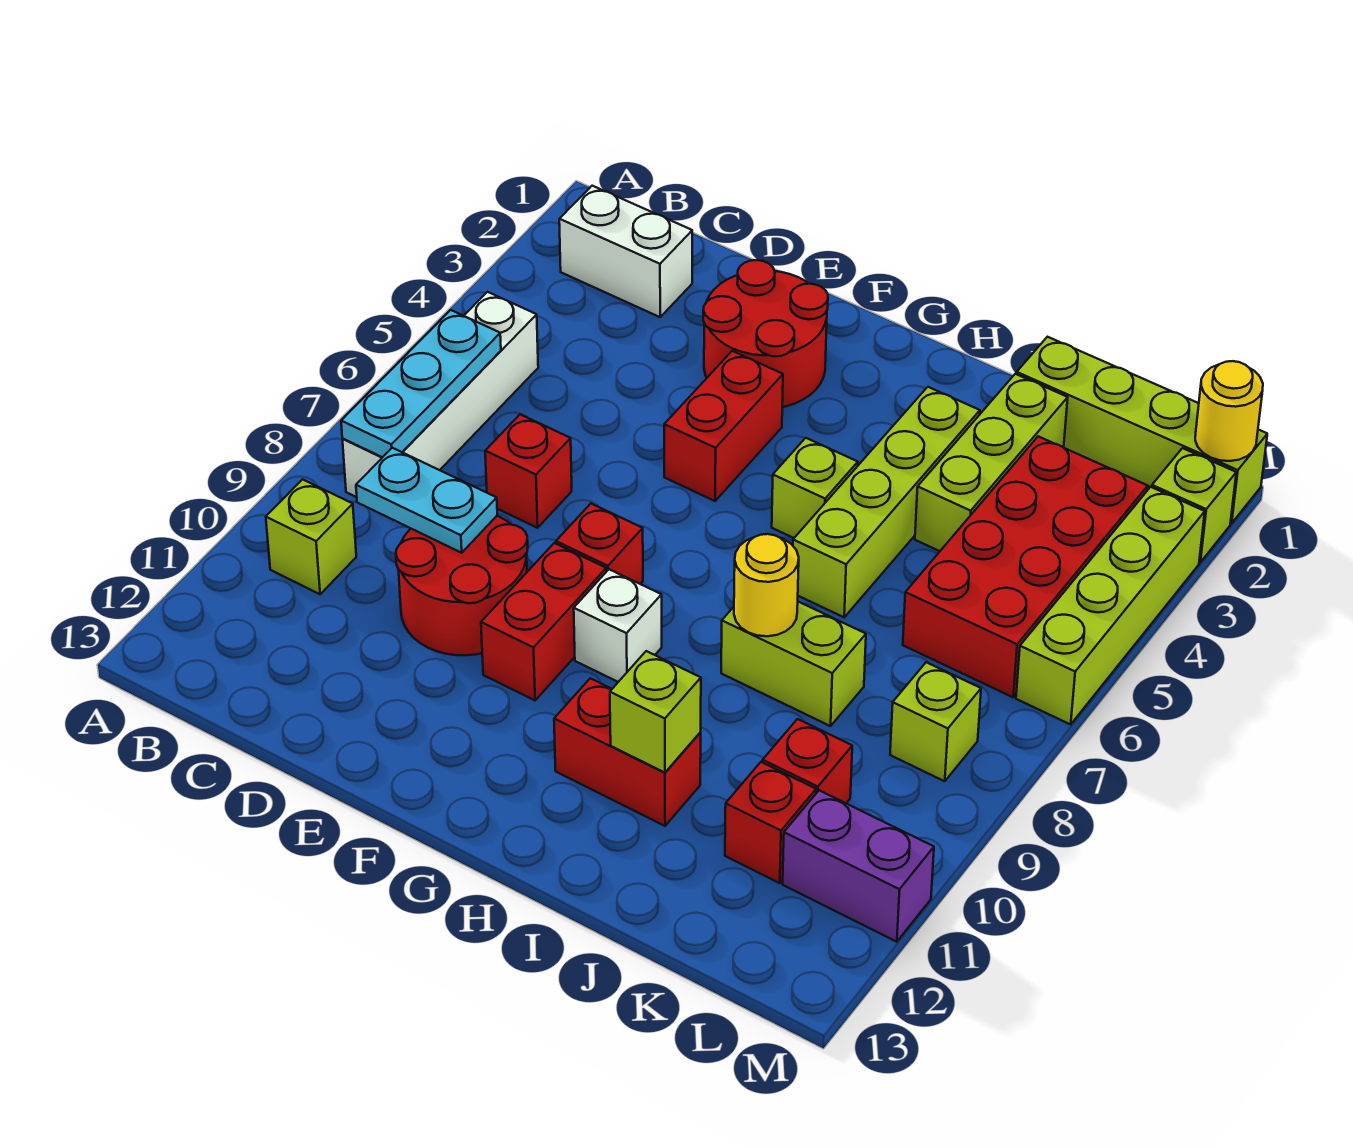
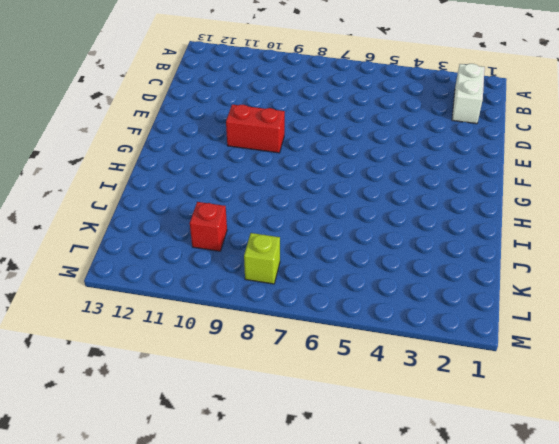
none -> white 1x4 brick [342,292,538,497]
none -> lime 1x1 brick [266,479,356,594]
none -> red 1x1 brick [485,414,572,528]

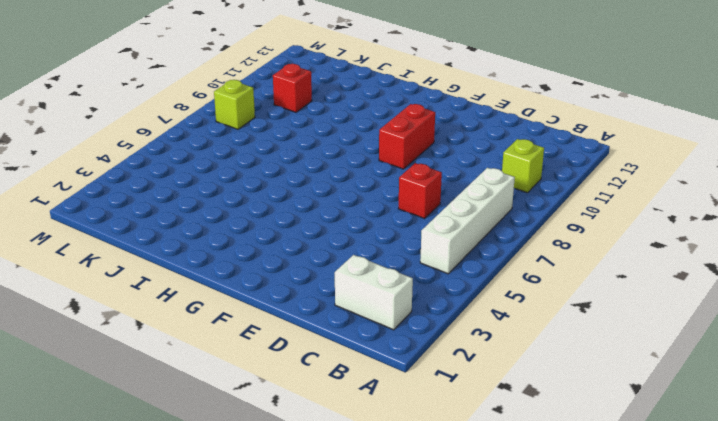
none -> red 2x2 round brick [396,516,528,655]
none -> red 2x2 round brick [703,260,828,407]
none -> red 1x2 brick [664,351,783,501]

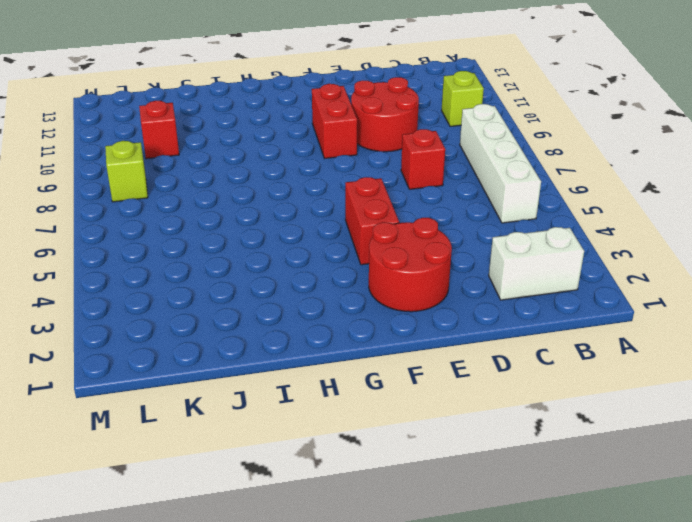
none -> red 1x1 brick [556,504,643,584]
none -> white 1x1 brick [574,569,662,682]
none -> lime 1x1 brick [772,438,858,538]

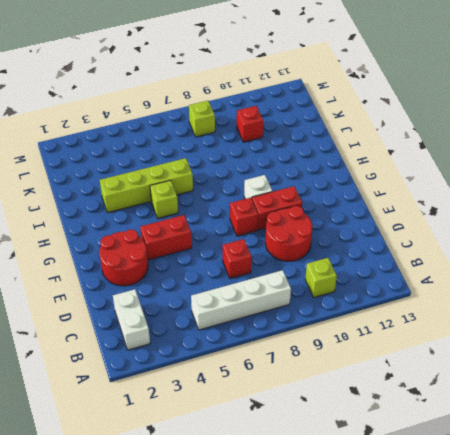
none -> red 1x2 brick [554,678,701,826]
none -> lime 1x2 brick [721,602,866,726]
none -> lime 1x4 brick [1017,337,1267,523]

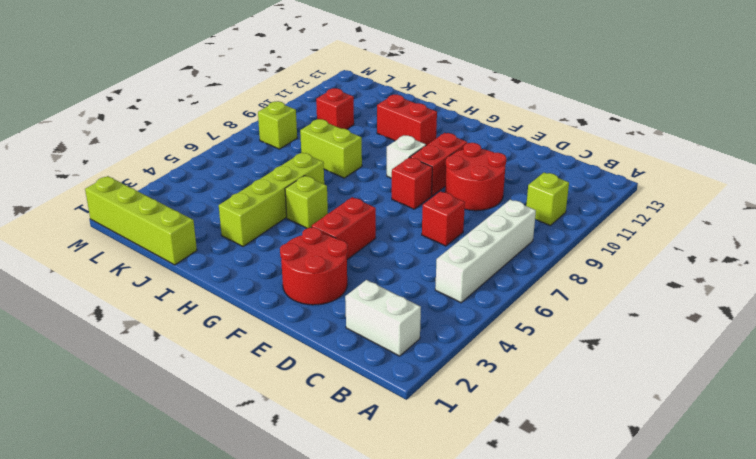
none -> lime 1x3 brick [915,374,1068,551]
none -> red 2x4 brick [903,436,1148,697]
none -> red 1x1 brick [725,762,816,883]

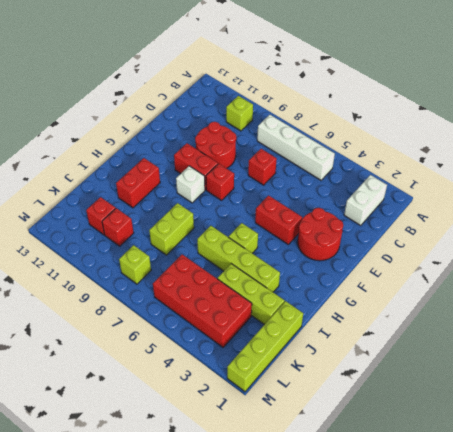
none -> purple 1x2 brick [783,790,934,942]
none -> lime 1x1 brick [1152,448,1236,562]
none -> lime 1x4 brick [1016,487,1205,724]

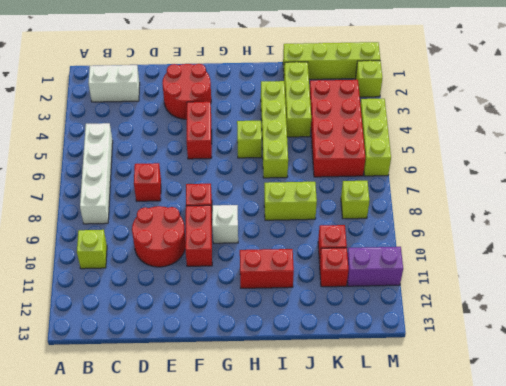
lime 1x3 brick [360,99,391,176] -> lime 1x4 brick [1016,487,1205,724]
none -> cyan 1x3 plate [341,310,501,457]
none -> cyan 1x2 plate [356,448,497,553]
none -> yellow 1x1 round brick [734,534,799,636]

